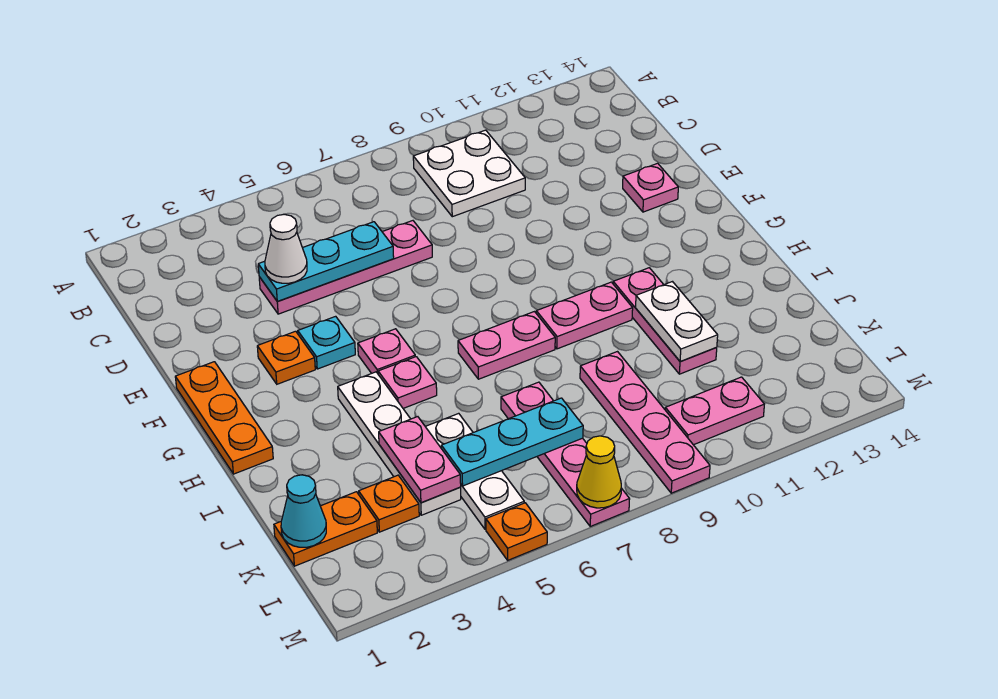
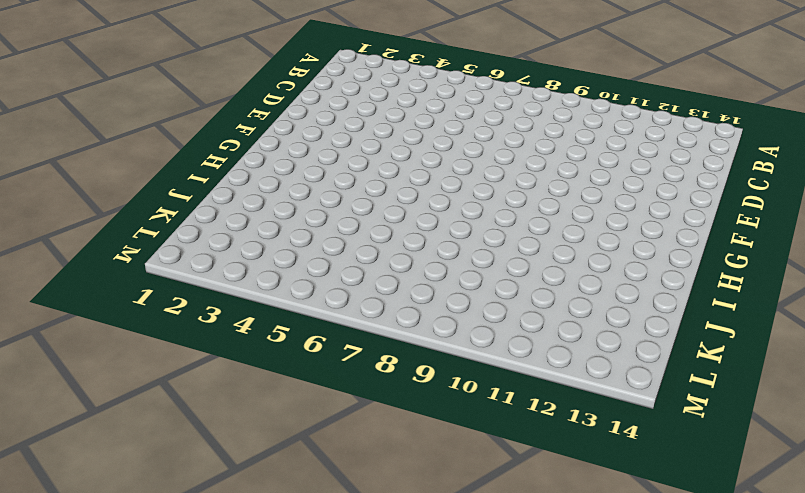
none -> white 2x2 plate [413,130,525,217]
none -> pink 1x4 plate [259,221,432,314]
none -> pink 1x1 plate [623,163,678,212]

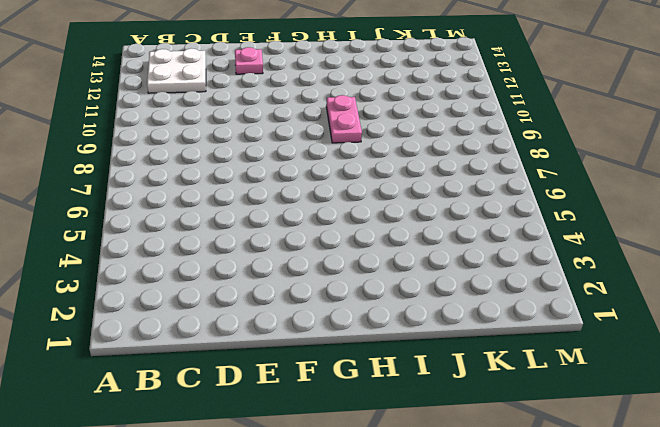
white 2x2 plate [147,48,206,93] -> white 2x2 plate moved to [413,130,525,217]
none -> pink 1x4 plate [259,221,432,314]
none -> orange 1x3 plate [175,362,273,474]
none -> orange 1x1 plate [257,331,315,384]

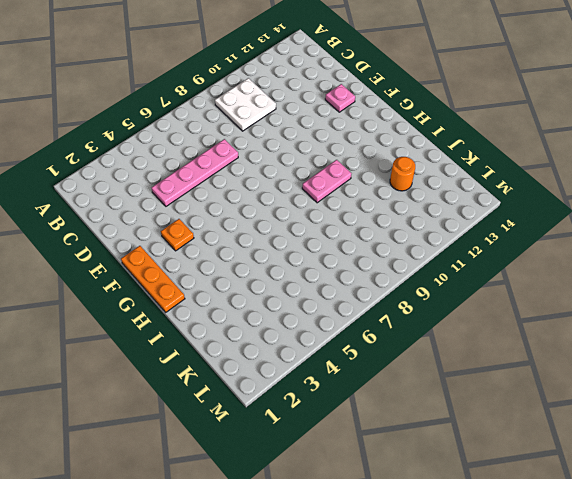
orange 1x1 round brick [390,157,415,191] -> none
none -> cyan 1x1 plate [298,316,355,369]
none -> pink 1x1 plate [358,329,415,373]
none -> white 1x4 plate [338,372,461,515]

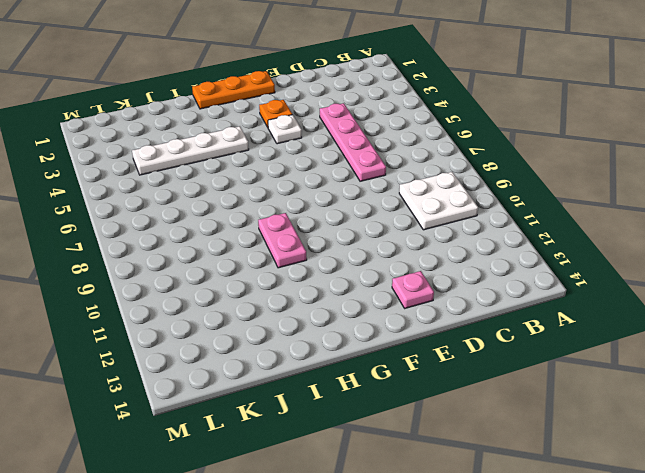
white 1x1 plate [268,115,302,144] -> cyan 1x1 plate [298,316,355,369]
none -> pink 1x1 plate [358,329,415,373]
none -> pink 1x1 plate [378,357,437,408]
none -> pink 1x2 plate [458,312,555,379]

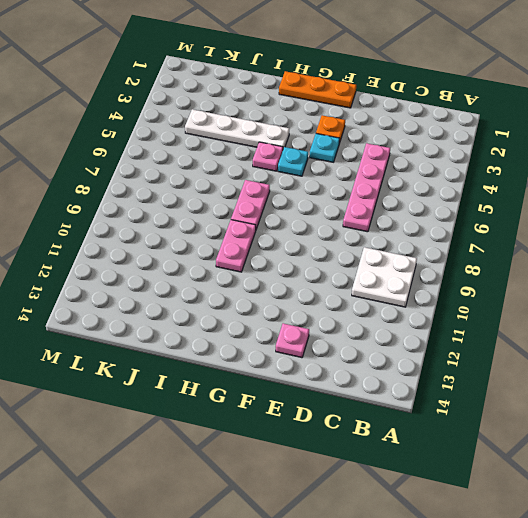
cyan 1x1 plate [278,147,308,176] -> pink 1x1 plate [358,329,415,373]
none -> pink 1x3 plate [613,268,717,374]
none -> white 1x3 plate [425,413,524,529]
none -> pink 1x4 plate [501,382,630,526]

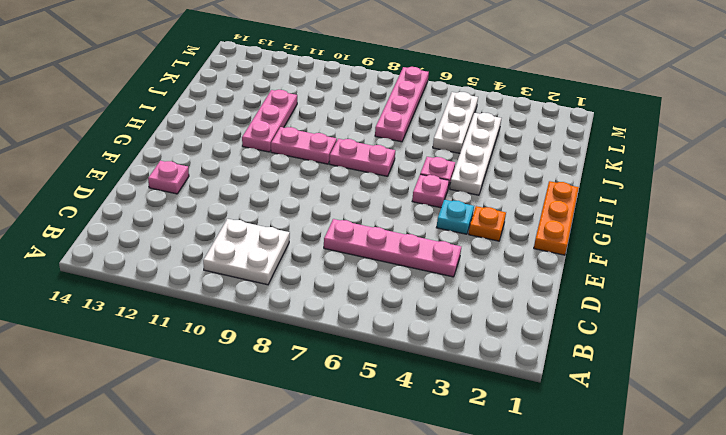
none -> pink 1x4 plate [580,352,710,493]
none -> orange 1x2 plate [274,492,377,566]
none -> orange 1x1 plate [359,475,419,532]

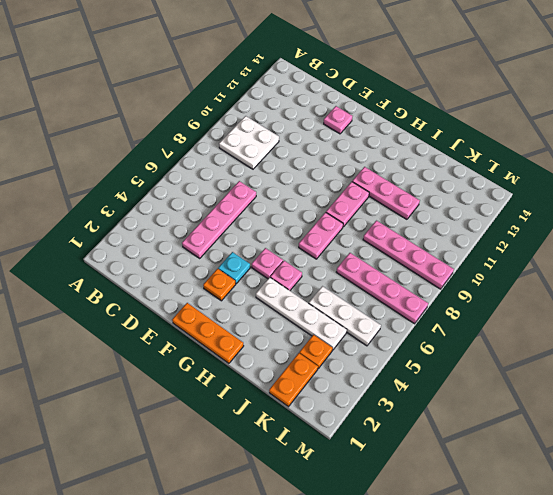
none -> pink 1x2 plate [665,377,764,445]
none -> orange 1x1 plate [486,503,547,560]
none -> cyan 1x3 plate [258,222,394,302]

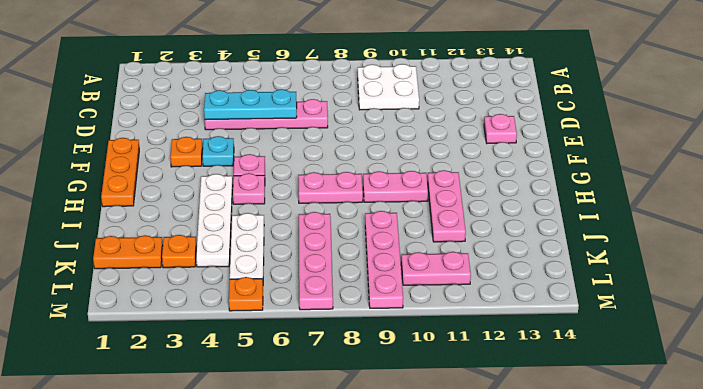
none -> white 1x2 plate [636,282,718,361]
none -> pink 1x2 plate [379,417,461,503]
none -> cyan 1x1 cone [281,475,326,547]

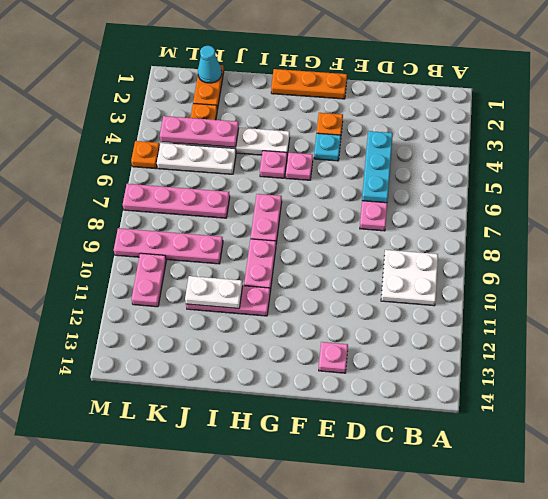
pink 1x3 plate [160,116,239,147] -> pink 1x2 plate [379,417,461,503]
none -> cyan 1x3 plate [441,398,583,486]
none -> yellow 1x1 cone [577,436,621,508]
none -> white 1x1 cone [265,214,307,283]

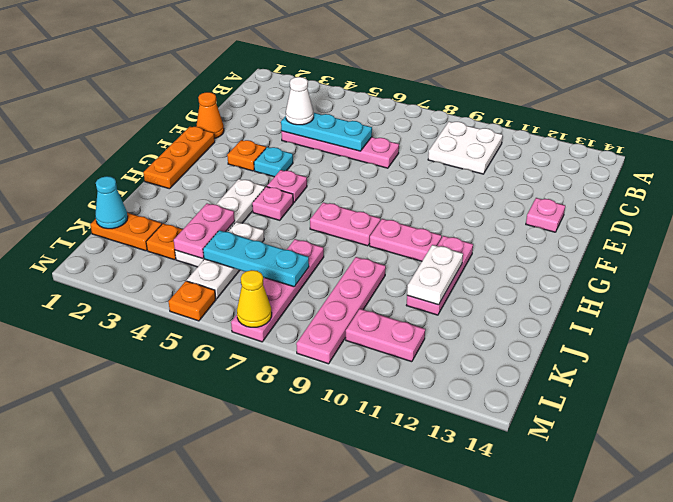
orange 1x1 cone [196,92,224,138] -> none

